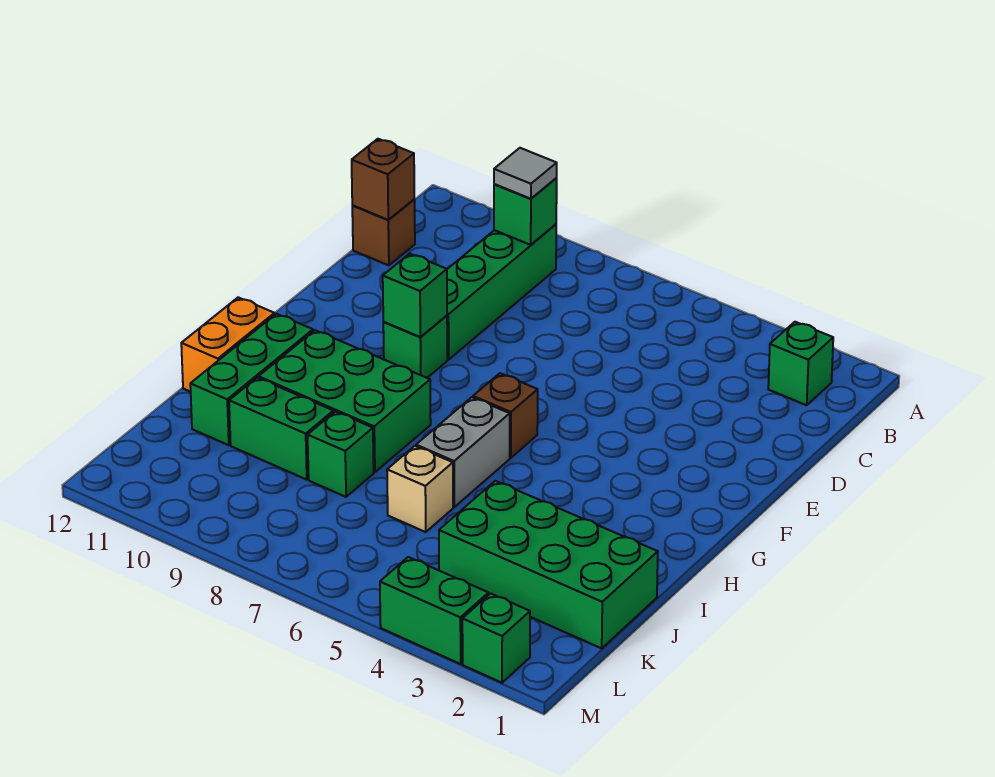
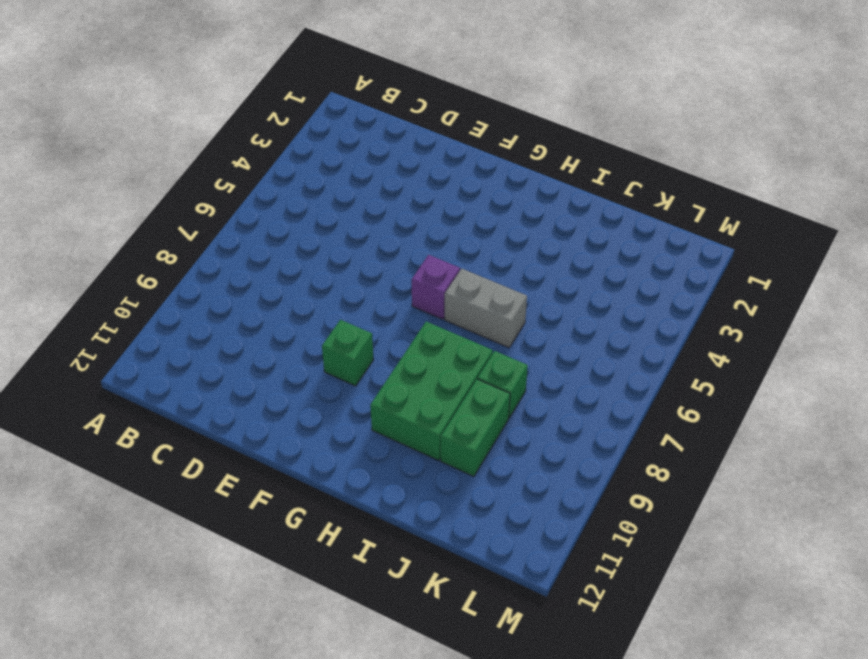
purple 1x1 brick [412,255,460,319] -> brown 1x1 brick [473,373,538,458]
none -> green 1x1 brick [768,322,833,405]
none -> green 1x4 brick [447,224,556,360]
none -> brown 1x1 brick [352,199,415,265]

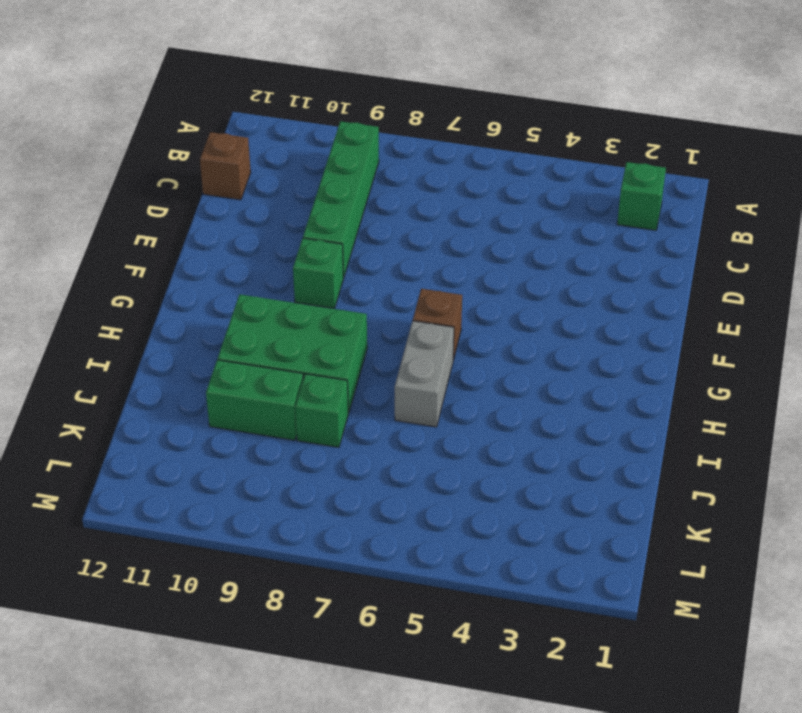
none -> green 1x3 brick [190,314,313,445]
none -> orange 1x2 brick [181,297,275,392]
none -> green 2x4 brick [439,481,658,648]

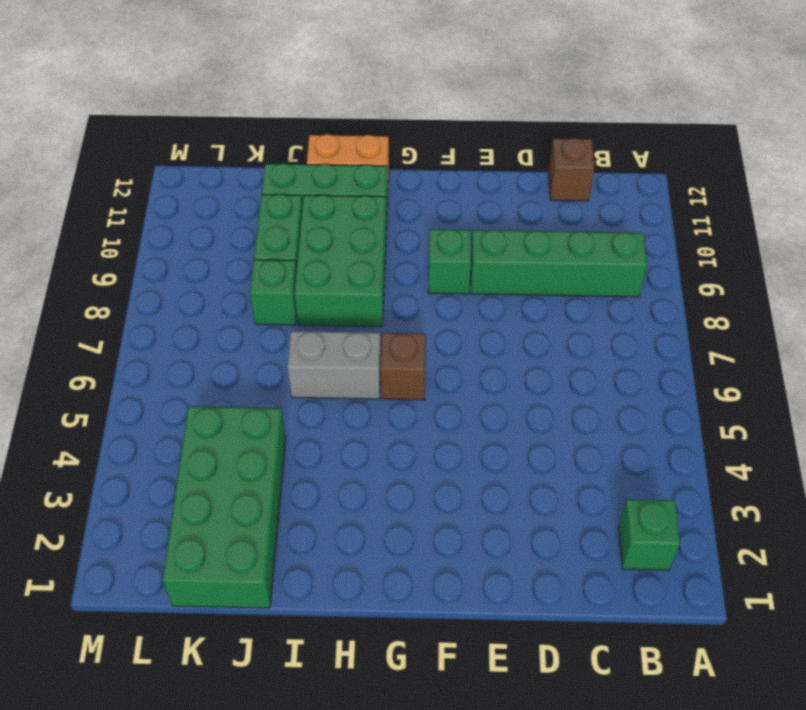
none -> tan 1x1 brick [387,446,453,532]
none -> green 1x1 brick [462,594,530,683]
none -> green 1x2 brick [380,557,488,664]

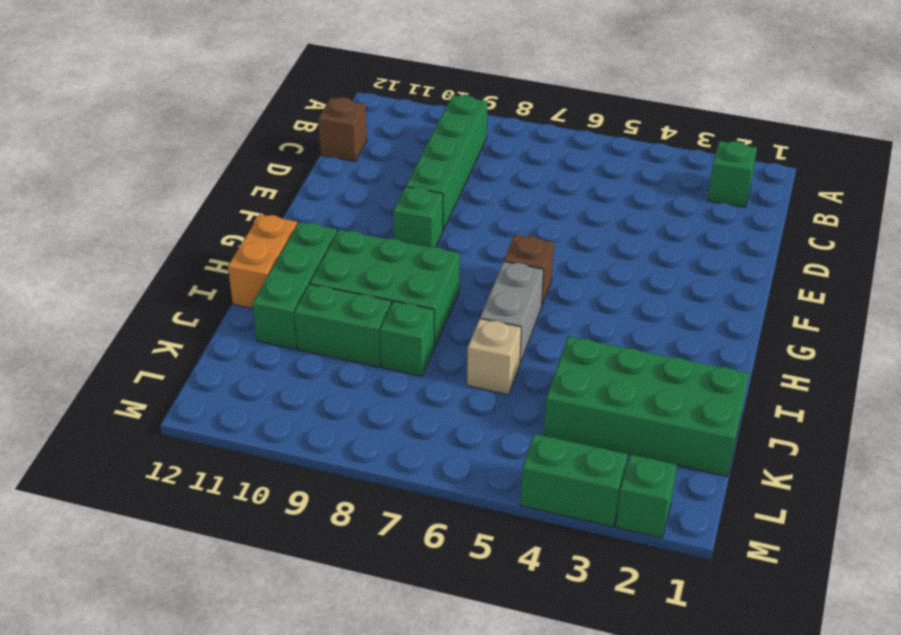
none -> green 1x1 brick [494,178,557,245]
none -> brown 1x1 brick [352,139,414,220]
none -> green 1x1 brick [383,254,447,337]

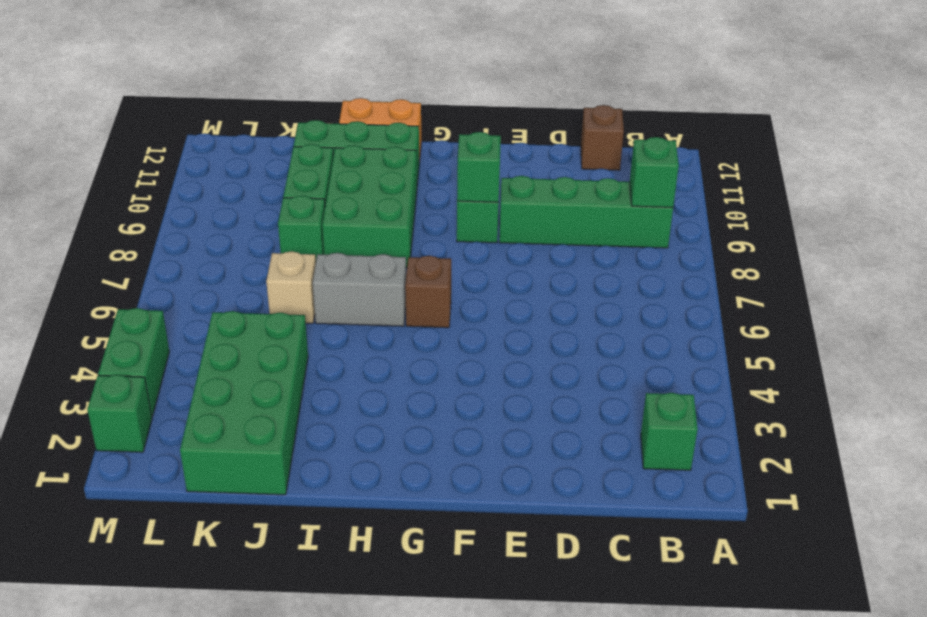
none -> brown 1x1 brick [352,139,414,220]
none -> grey 1x1 tile [494,148,557,199]

